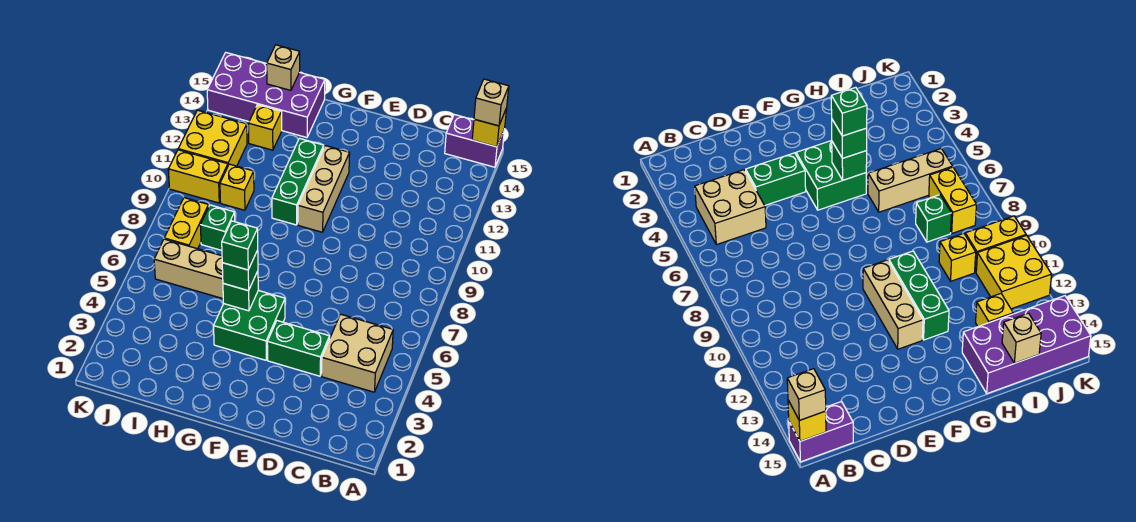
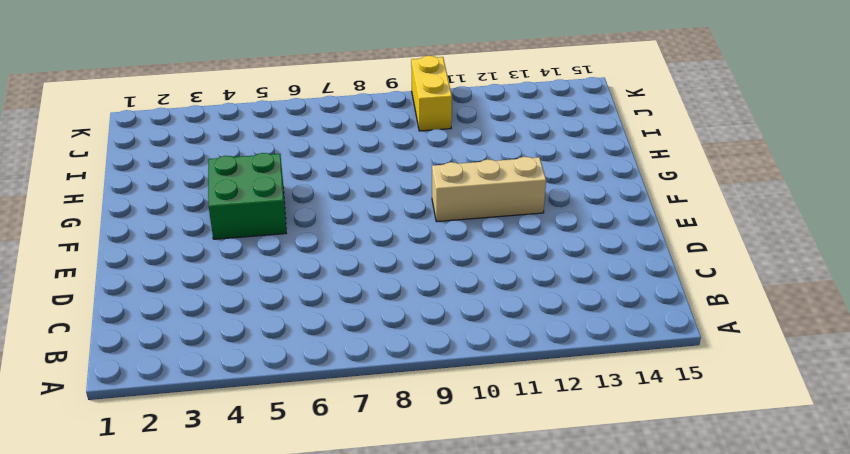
none -> purple 1x2 brick [445,115,505,167]
none -> tan 2x2 brick [322,314,393,392]
none -> green 1x2 brick [267,321,330,376]

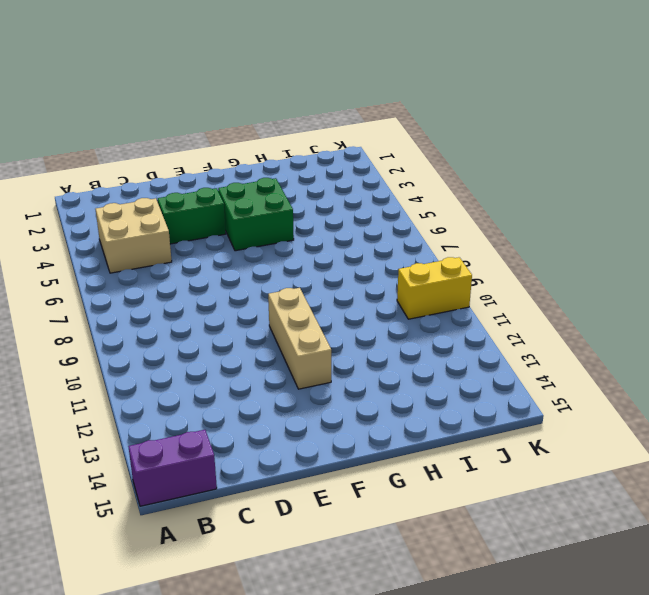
none -> green 1x3 brick [272,138,324,225]
none -> tan 1x3 brick [154,239,223,299]
none -> purple 2x4 brick [207,53,325,137]

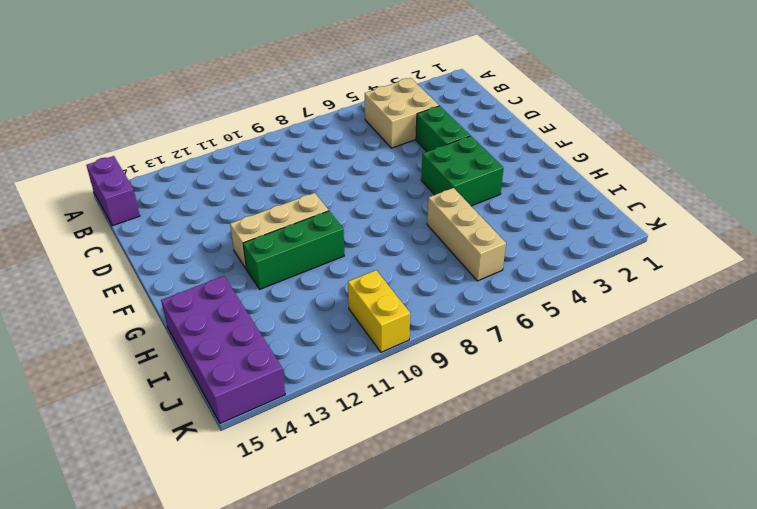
none -> green 1x1 brick [200,205,235,250]
none -> yellow 1x1 brick [220,164,254,210]
none -> yellow 1x1 brick [248,105,282,150]

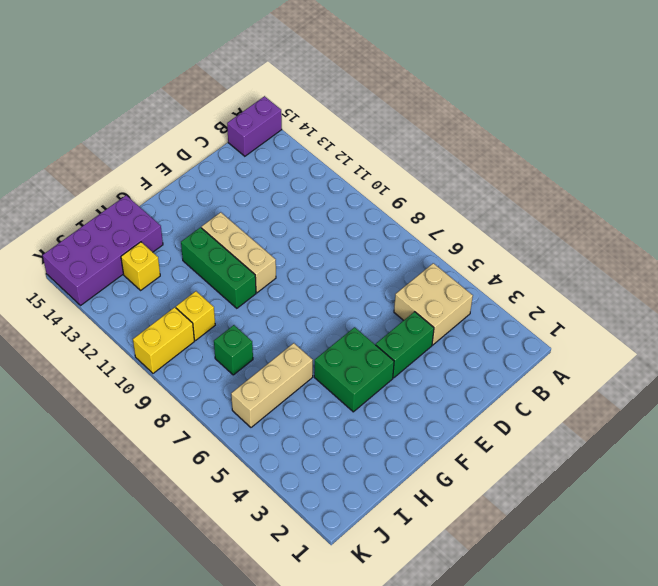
none -> yellow 1x2 brick [164,198,209,249]
none -> yellow 2x2 brick [178,110,247,166]
none -> yellow 1x1 brick [472,108,507,147]

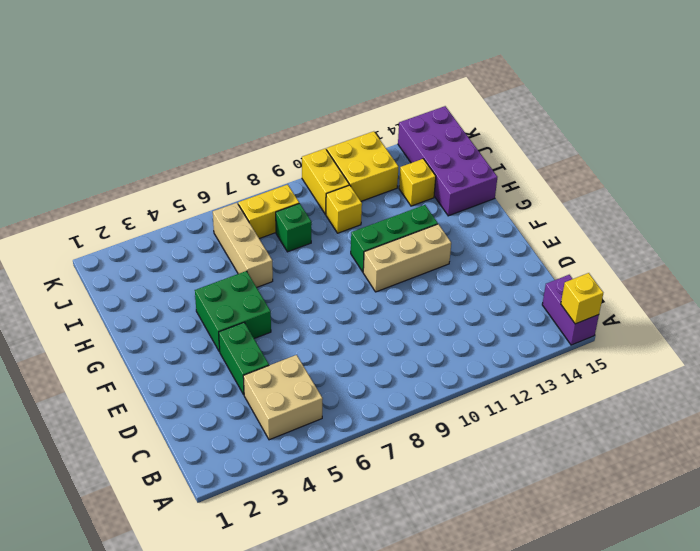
none -> green 1x1 brick [223,271,258,311]
none -> tan 1x1 brick [267,45,300,90]
none -> tan 1x1 brick [474,79,509,126]

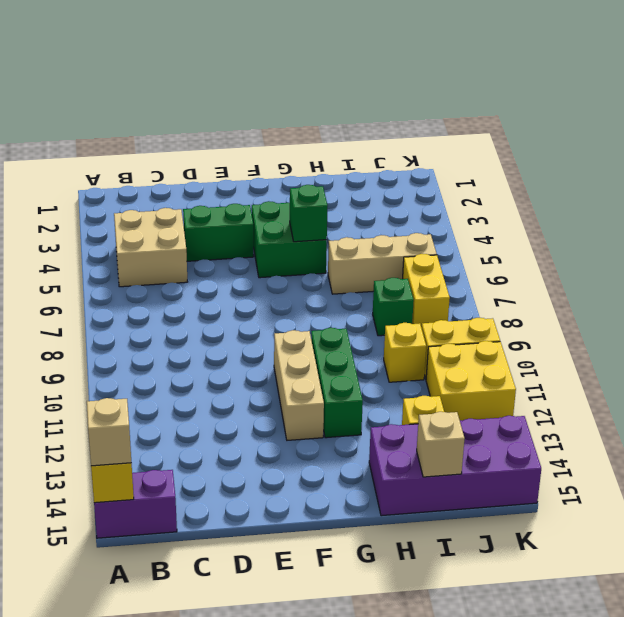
none -> green 1x1 brick [222,250,258,291]
none -> green 1x1 brick [222,221,258,270]

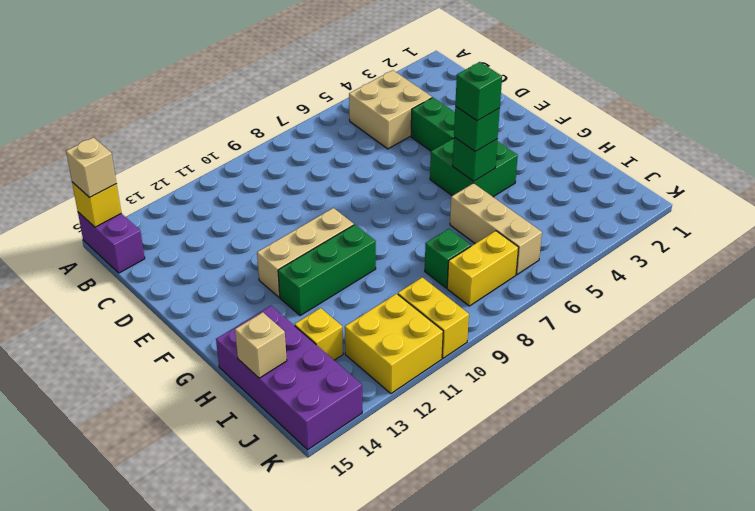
none -> yellow 1x1 brick [220,164,254,210]

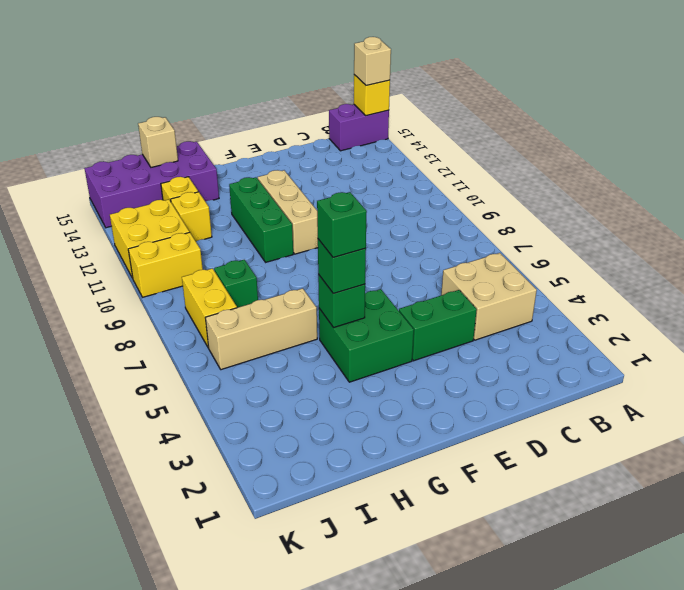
yellow 1x1 brick [171,192,212,241] -> yellow 1x1 brick moved to [220,164,254,210]

